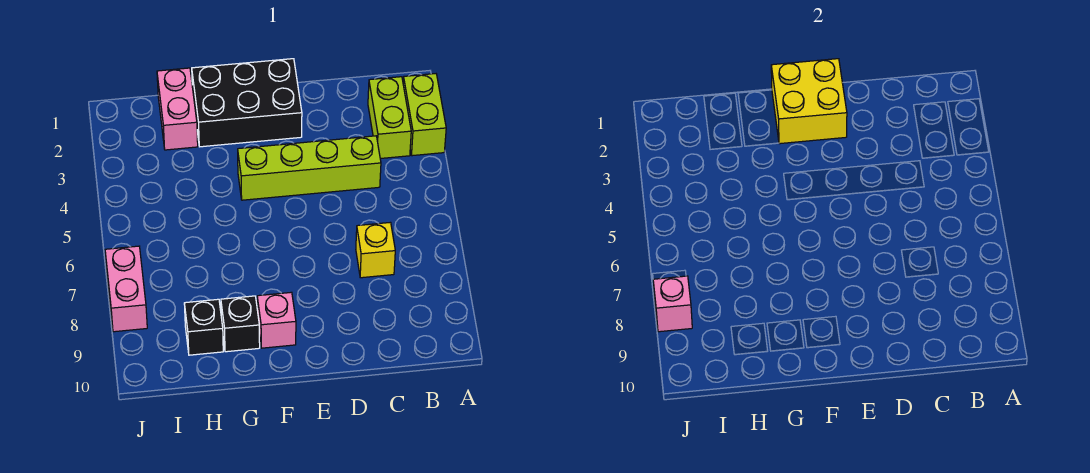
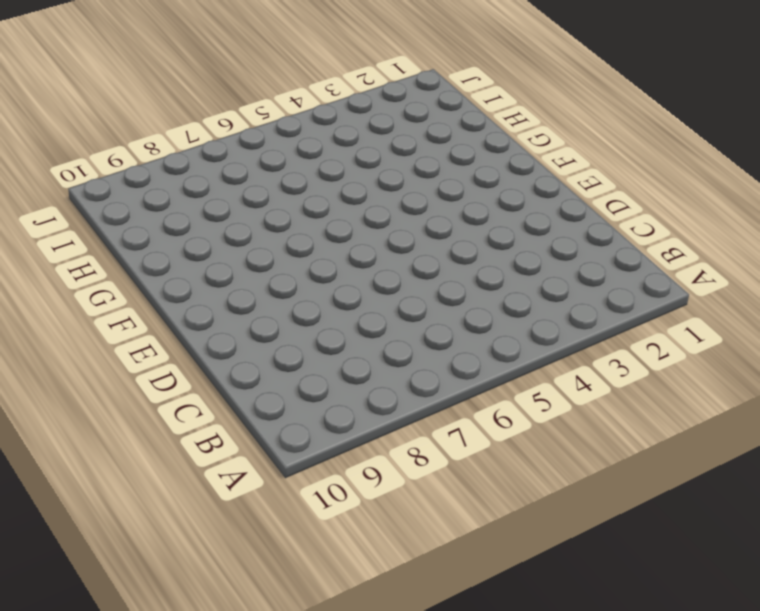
none -> lime 1x2 brick [403,74,446,156]
none -> lime 1x2 brick [368,77,411,159]
none -> lime 1x4 brick [238,136,381,200]

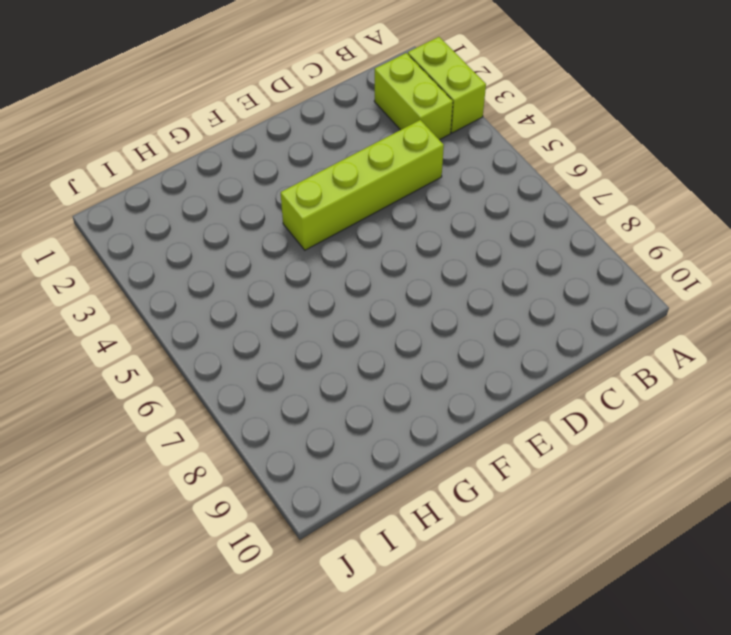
none -> yellow 1x1 brick [356,222,395,278]
none -> black 2x3 brick [192,59,302,147]
none -> pink 1x1 brick [257,292,296,348]

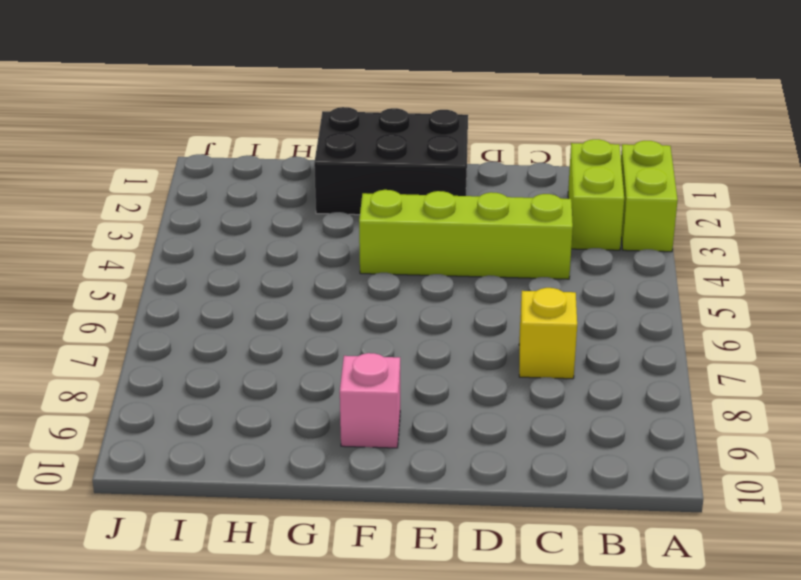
none -> black 1x1 brick [221,296,260,352]
none -> pink 1x2 brick [157,68,198,150]
none -> black 1x1 brick [184,299,223,355]

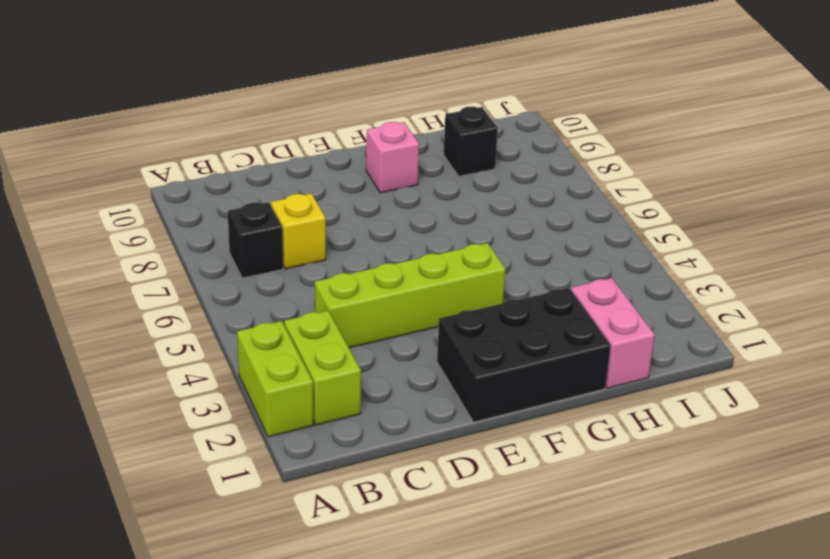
black 1x1 brick [228,202,283,278] -> black 1x1 brick moved to [221,296,260,352]
none -> pink 1x2 brick [105,246,147,332]
none -> yellow 2x2 brick [771,59,847,144]
none -> pink 1x1 brick [653,276,692,332]

